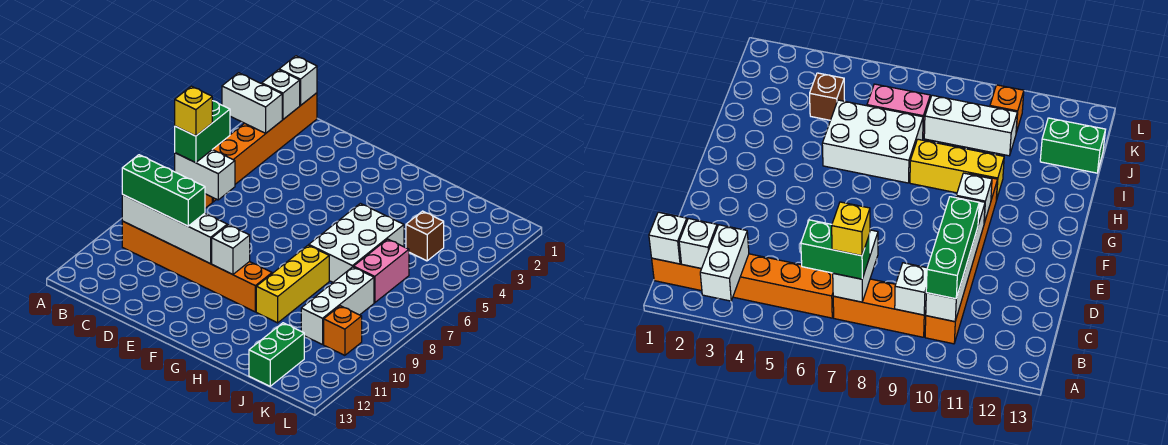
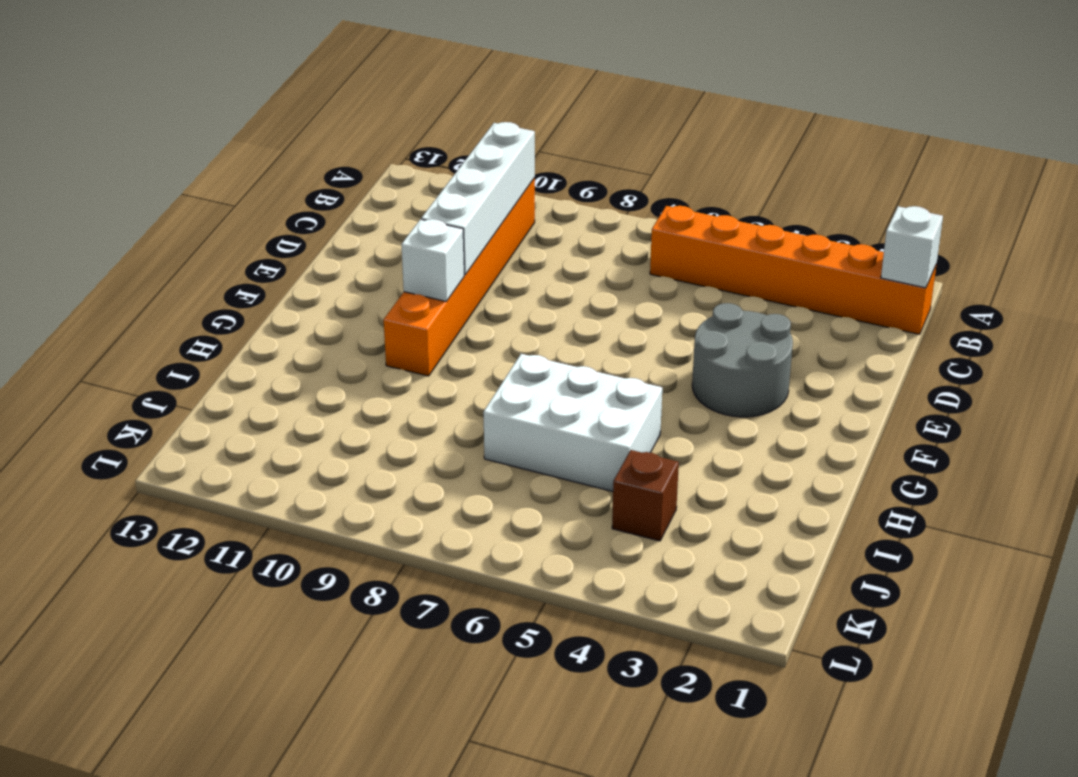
grey 2x2 round brick [692,303,793,417] -> none
none -> orange 1x3 brick [833,279,926,337]
none -> yellow 1x3 brick [256,245,329,323]
none -> pink 1x2 brick [354,239,409,303]

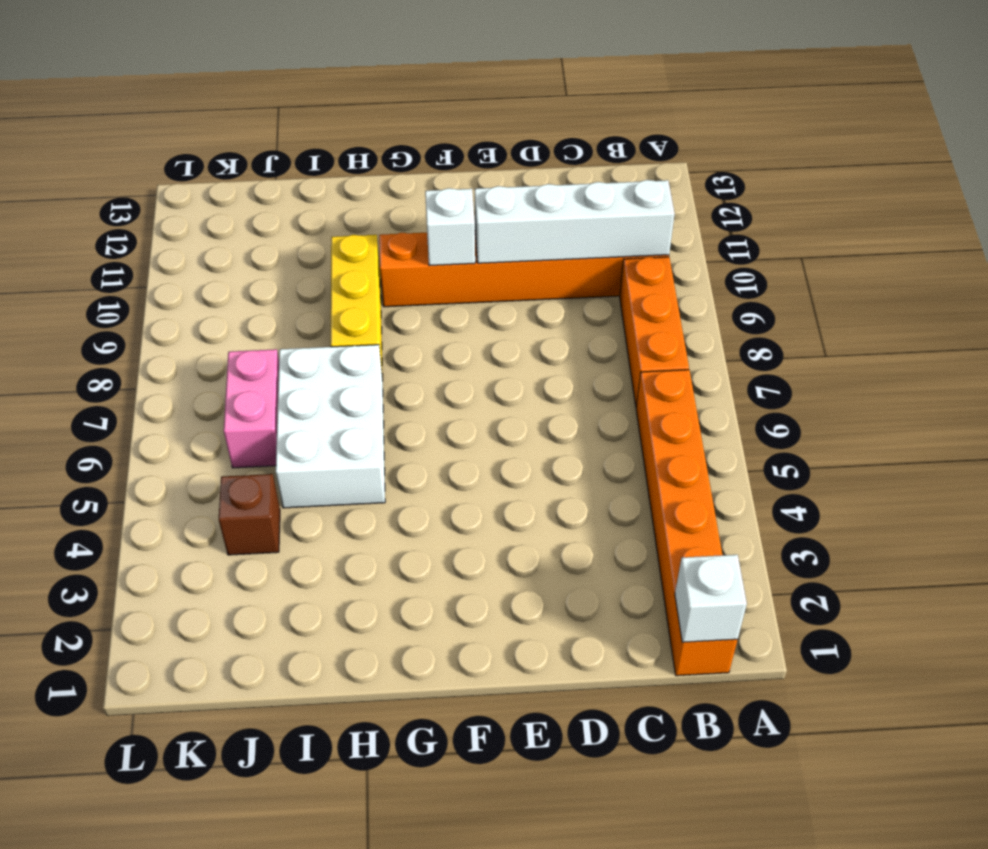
none -> white 1x3 brick [301,267,374,345]
none -> green 1x2 brick [249,323,304,386]
none -> orange 1x1 brick [324,306,362,355]

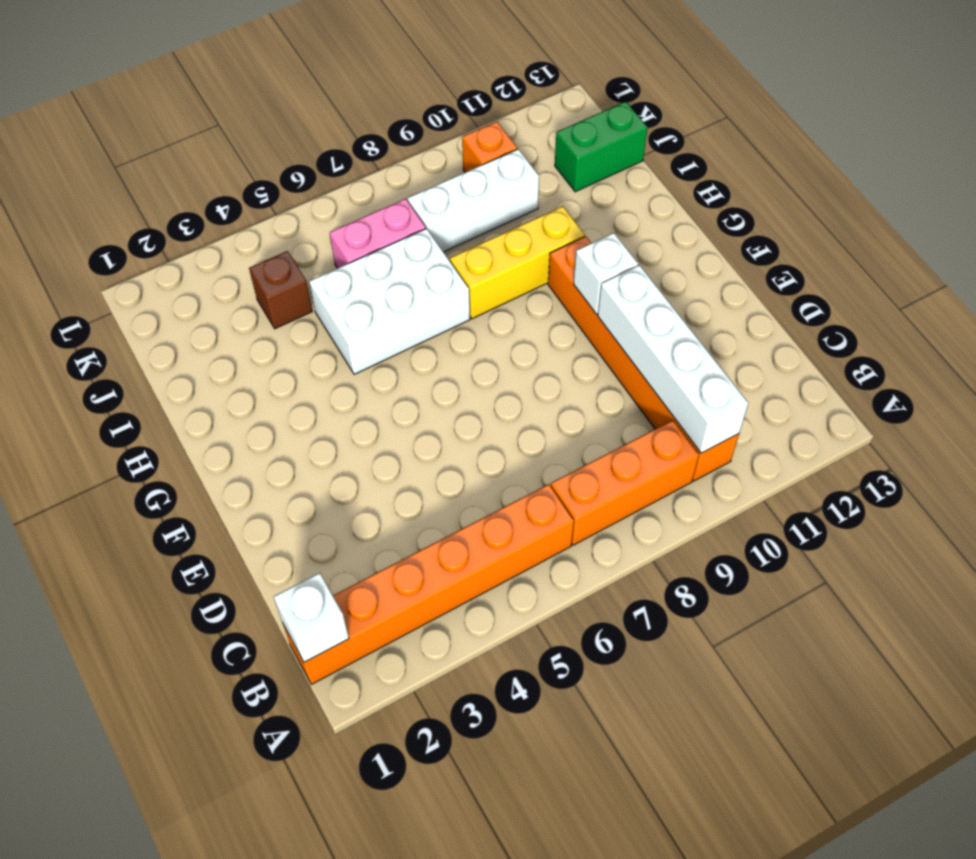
none -> white 1x2 brick [222,73,282,133]
none -> white 1x1 brick [262,70,300,119]
none -> white 1x2 brick [175,150,235,200]

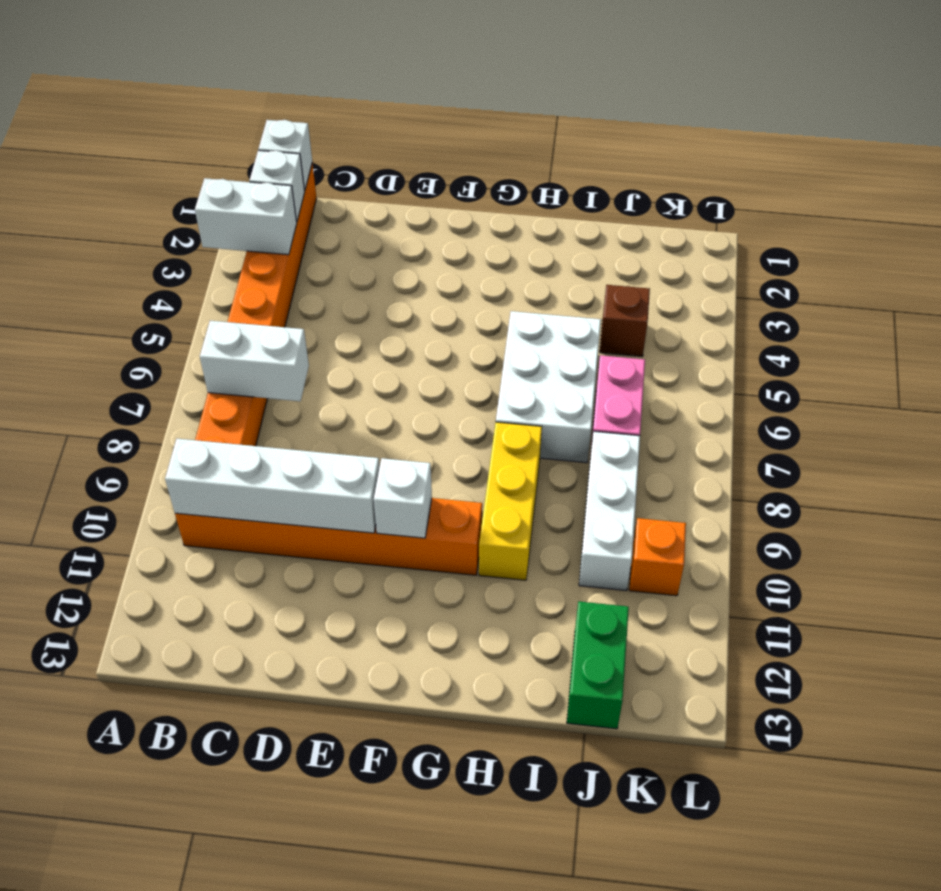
none -> white 1x1 brick [895,263,927,315]
none -> green 1x2 brick [175,101,230,163]
none -> green 1x3 brick [122,155,205,226]

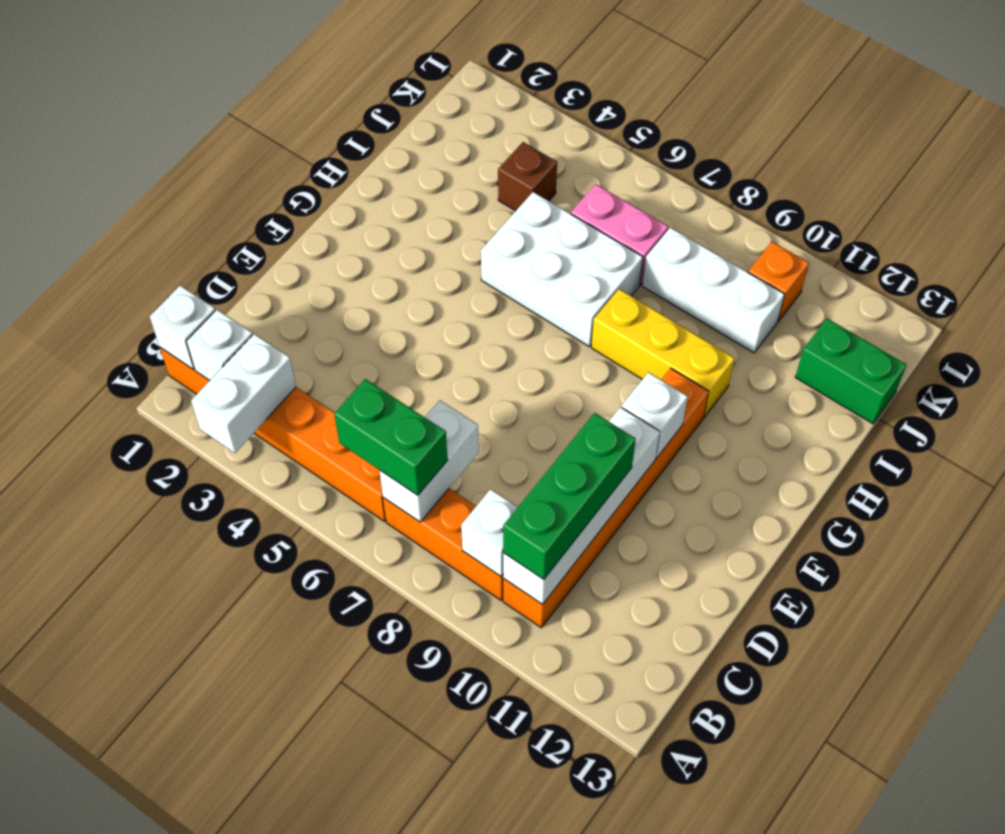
none -> yellow 1x1 brick [175,86,212,136]

